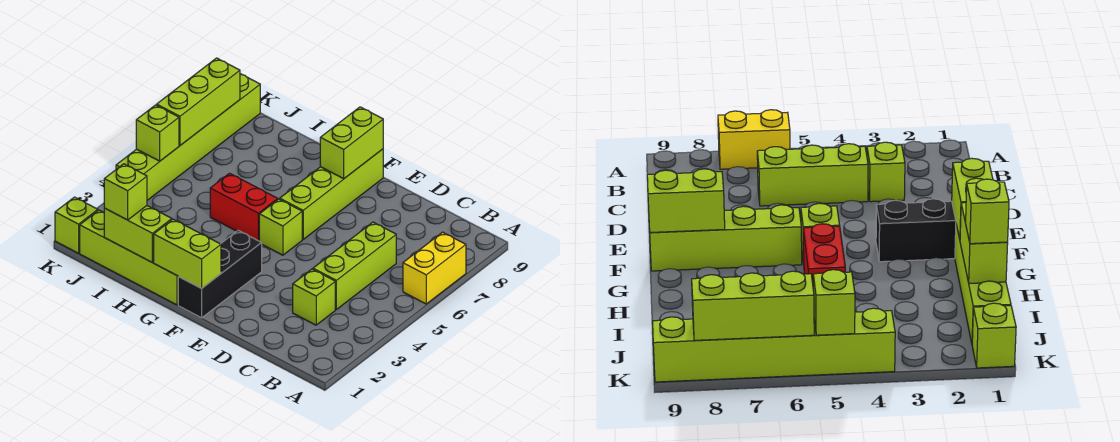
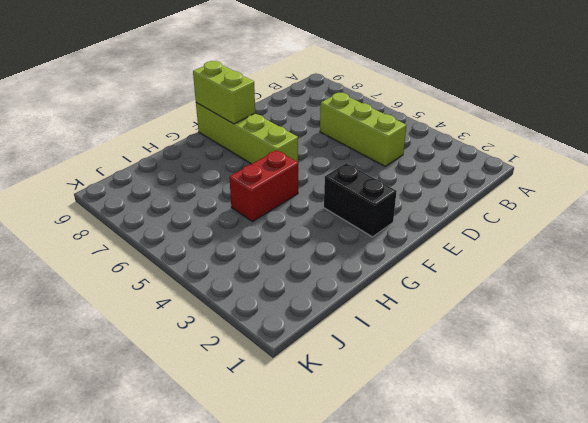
black 1x2 brick [324,163,397,237] -> black 1x3 brick [178,230,262,318]
none -> yellow 1x2 brick [403,232,466,304]
none -> lime 1x1 brick [293,269,335,325]
none -> lime 1x1 brick [259,199,302,255]

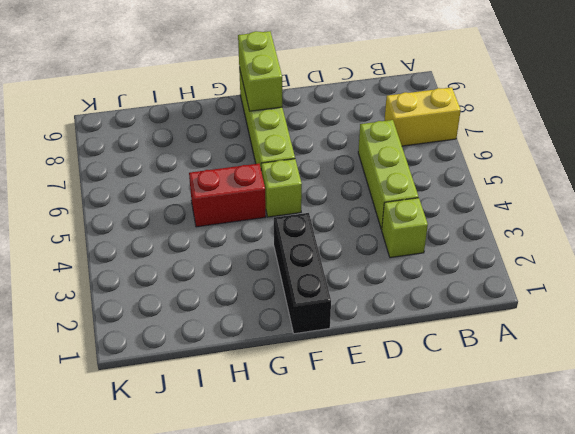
yellow 1x2 brick [384,87,461,146] -> yellow 1x2 brick turned to [403,232,466,304]
none -> lime 1x4 brick [80,210,179,305]
none -> lime 1x1 brick [55,197,98,253]
none -> lime 1x6 brick [116,74,260,200]

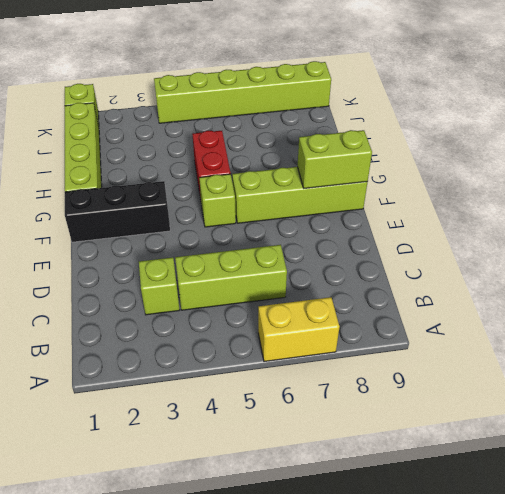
none -> lime 1x2 brick [154,219,221,288]
none -> lime 1x2 brick [104,206,172,263]
none -> lime 1x1 brick [136,105,179,161]

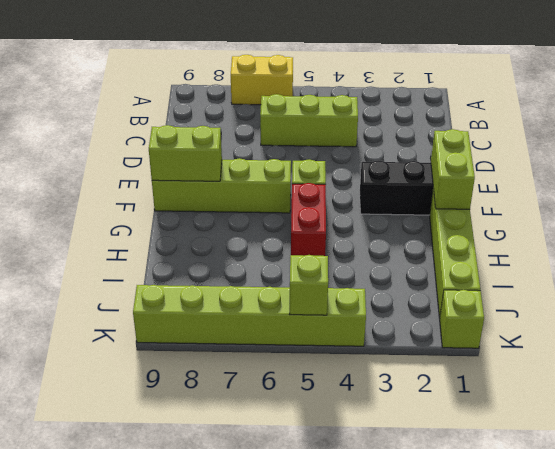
none -> lime 1x1 brick [293,269,335,325]
none -> lime 1x2 brick [104,206,172,263]
none -> lime 1x3 brick [157,58,240,145]

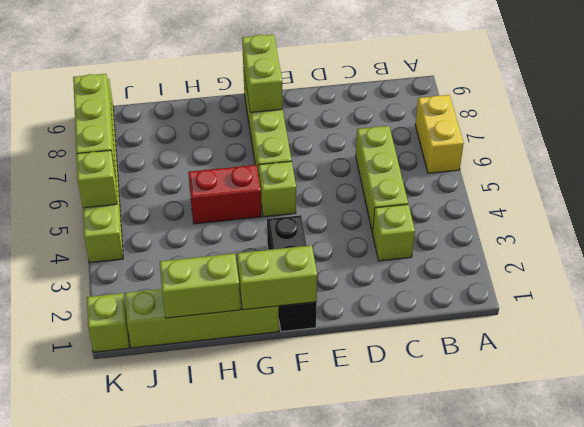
none -> lime 1x1 brick [104,164,147,220]

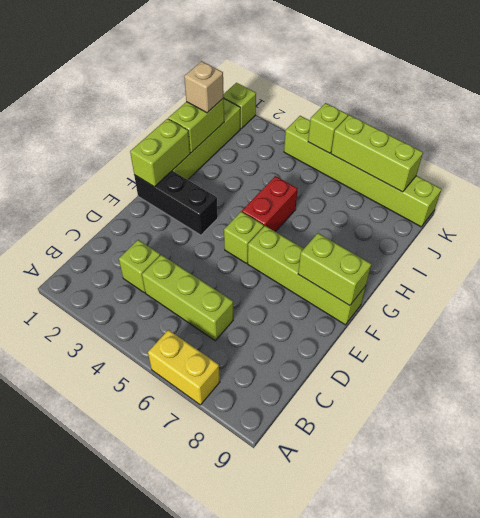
tan 1x1 brick [184,61,224,113] -> lime 1x1 brick [104,164,147,220]

